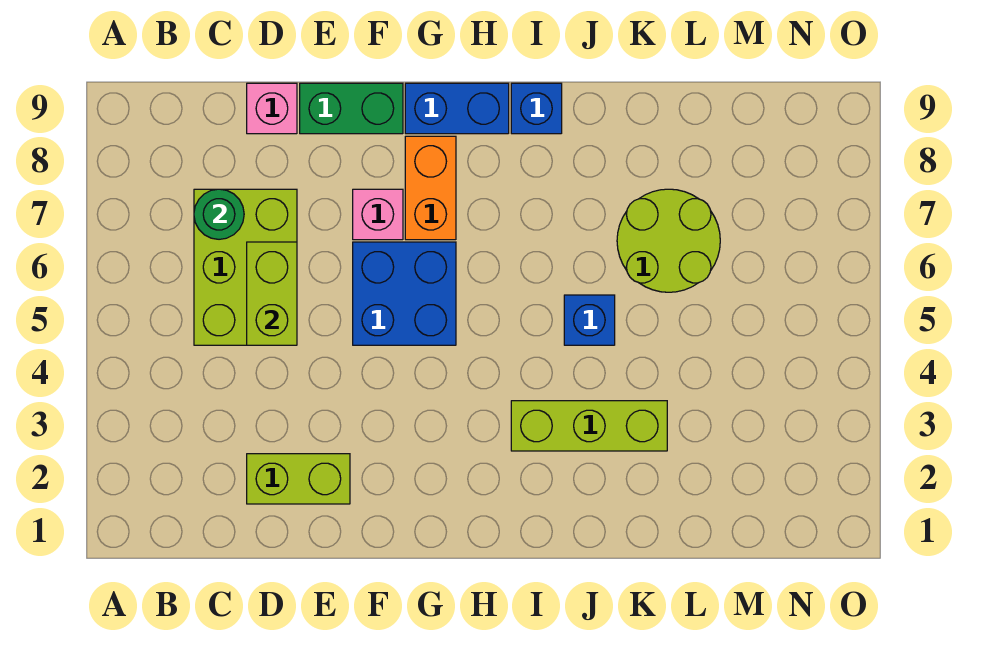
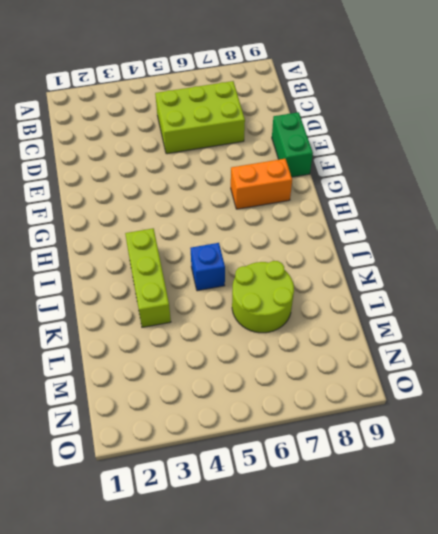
none -> lime 1x2 brick [247,454,350,504]
none -> pink 1x1 brick [247,83,297,134]
none -> blue 2x2 brick [353,242,456,345]

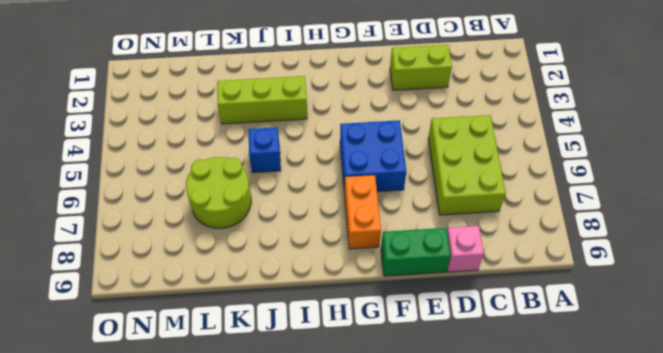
none -> pink 1x1 brick [353,189,403,240]
none -> blue 1x2 brick [405,83,509,134]
none -> blue 1x1 brick [511,83,562,134]

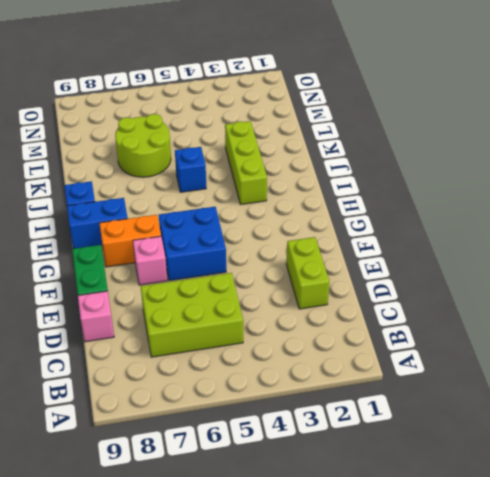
blue 1x2 brick [67,198,128,249] -> blue 1x2 brick turned to [405,83,509,134]
none -> green 1x1 round brick [194,189,244,239]
none -> lime 1x2 brick [247,242,297,345]

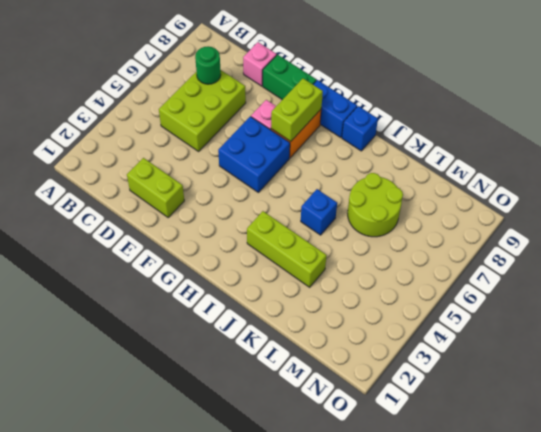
lime 1x2 brick [271,79,323,141] -> lime 1x2 brick moved to [247,242,297,345]

